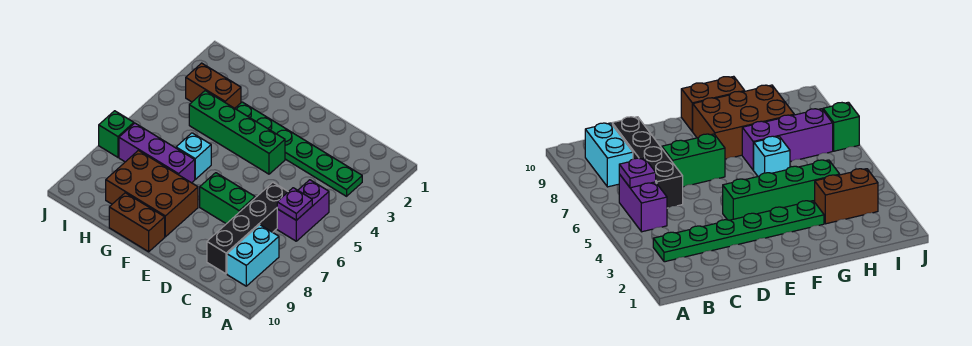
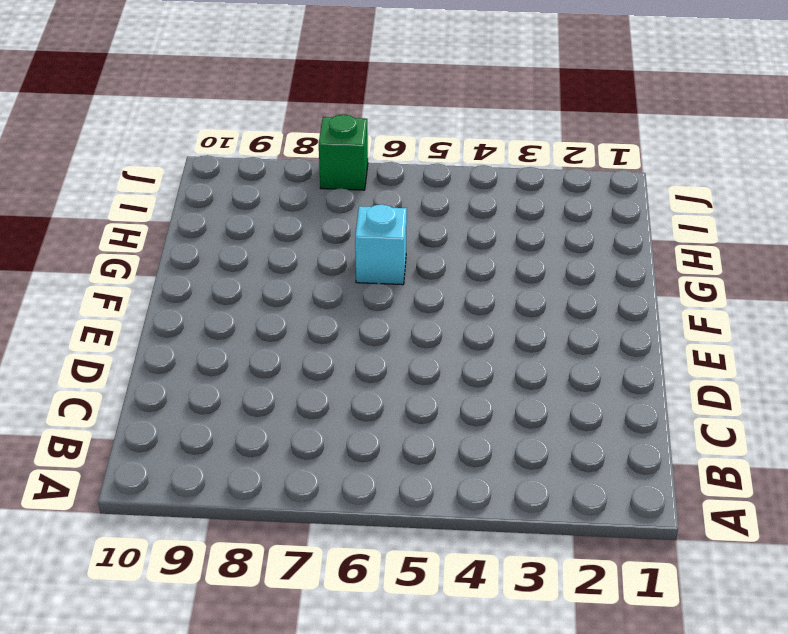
none -> green 1x6 plate [235,102,362,196]
none -> purple 1x2 brick [277,180,329,241]
none -> cyan 1x2 brick [227,225,279,286]

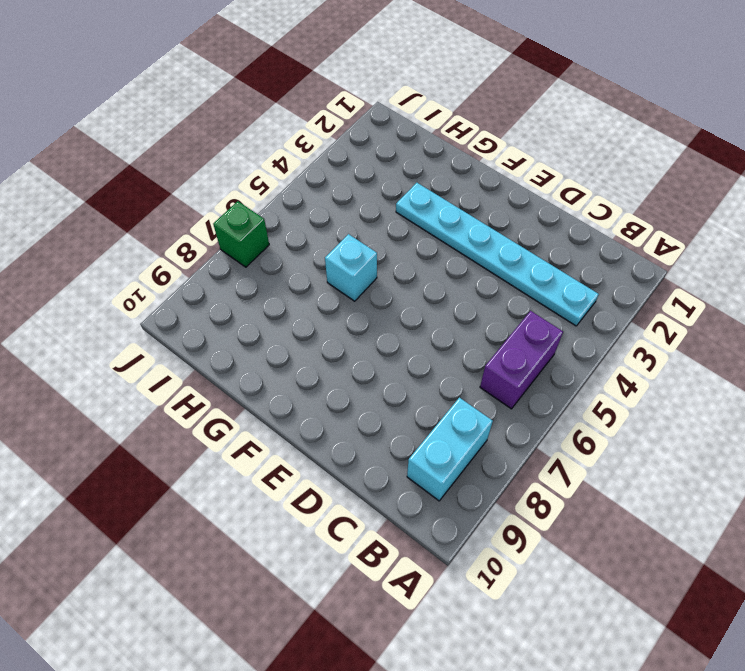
cyan 1x6 plate [396,183,599,326] -> green 1x6 plate [235,102,362,196]
none -> black 1x4 brick [207,183,288,274]
none -> green 1x2 brick [200,173,255,224]
none -> green 1x4 brick [189,91,285,174]

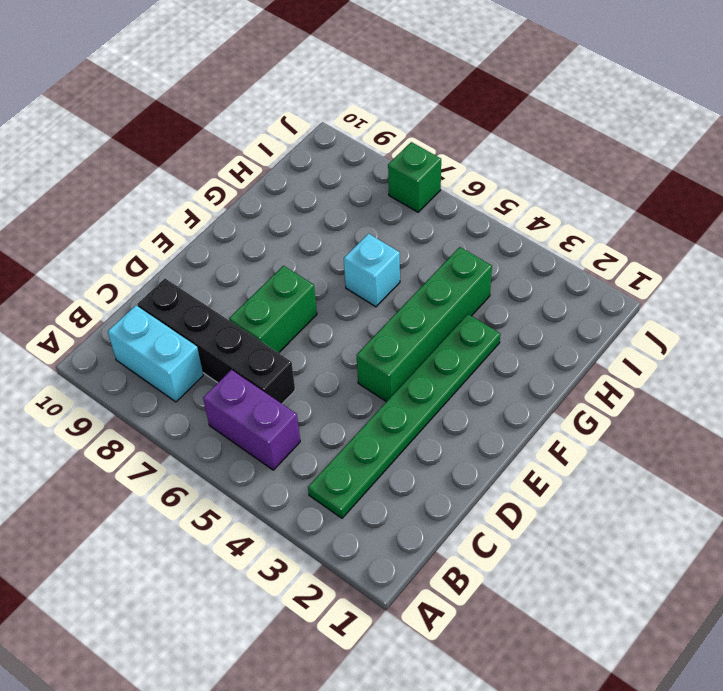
none -> brown 2x3 brick [106,150,198,237]
none -> brown 1x2 brick [109,193,165,252]
none -> purple 1x3 brick [119,123,195,183]

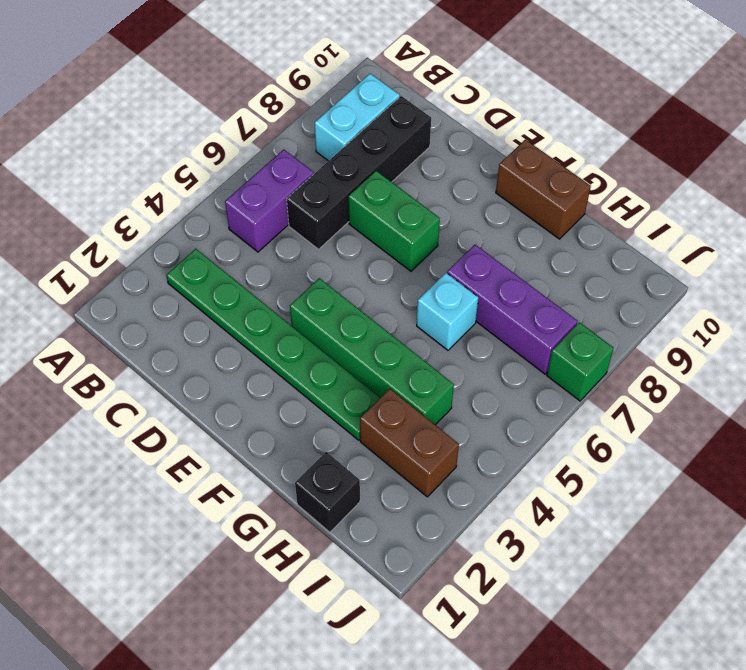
black 1x1 brick [295,452,360,532] -> none
none -> brown 2x3 brick [106,150,198,237]
none -> purple 1x1 plate [277,188,312,220]

